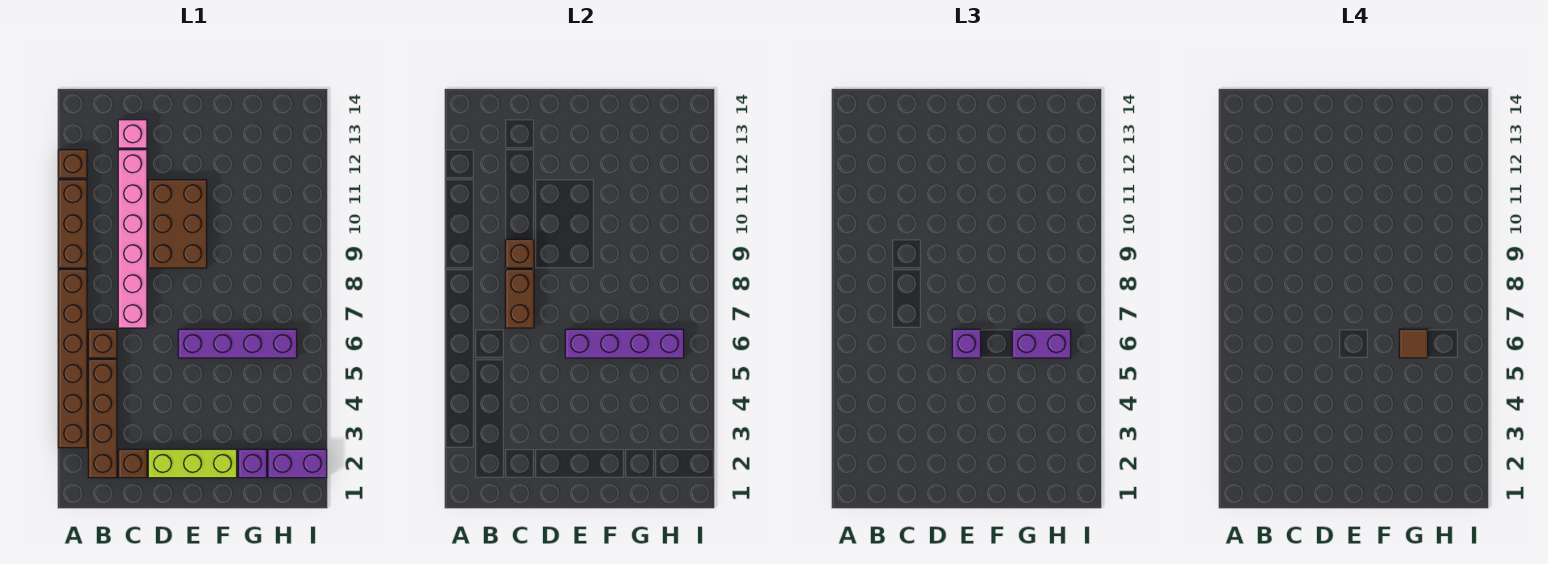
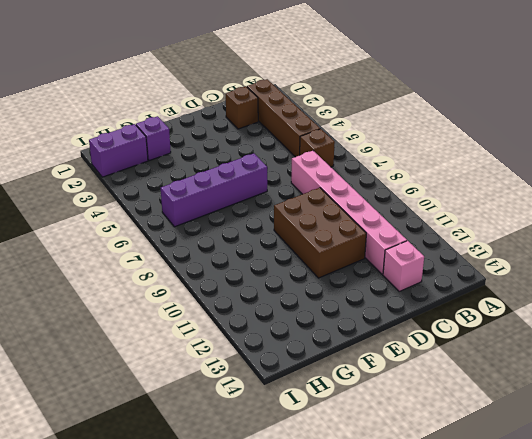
none -> brown 1x6 brick [58,269,87,448]
none -> brown 1x3 brick [58,180,87,268]
none -> brown 1x1 brick [58,150,87,178]

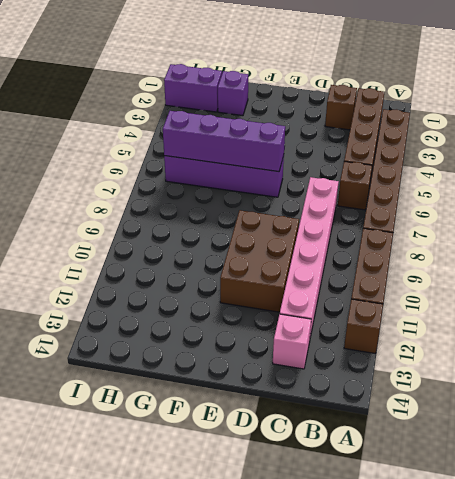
none -> lime 1x3 brick [148,449,237,478]
none -> brown 1x2 brick [505,269,534,328]
none -> brown 1x1 brick [505,239,534,268]

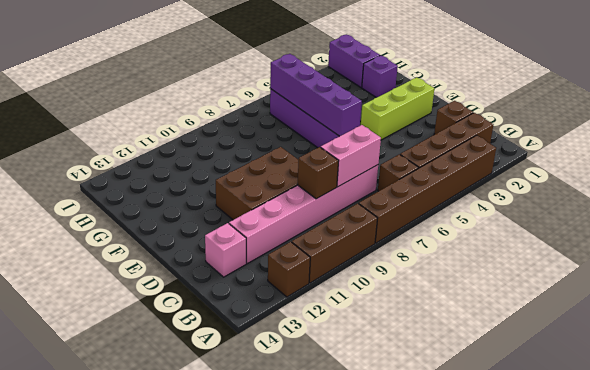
pink 1x2 brick [321,125,381,187] -> brown 1x2 brick [505,269,534,328]
lime 1x3 brick [361,77,434,140] -> lime 1x3 brick turned to [148,449,237,478]
none -> purple 1x1 brick [952,329,981,358]
none -> purple 1x2 brick [1012,329,1071,358]
none -> brown 1x1 tile [1399,329,1428,358]

